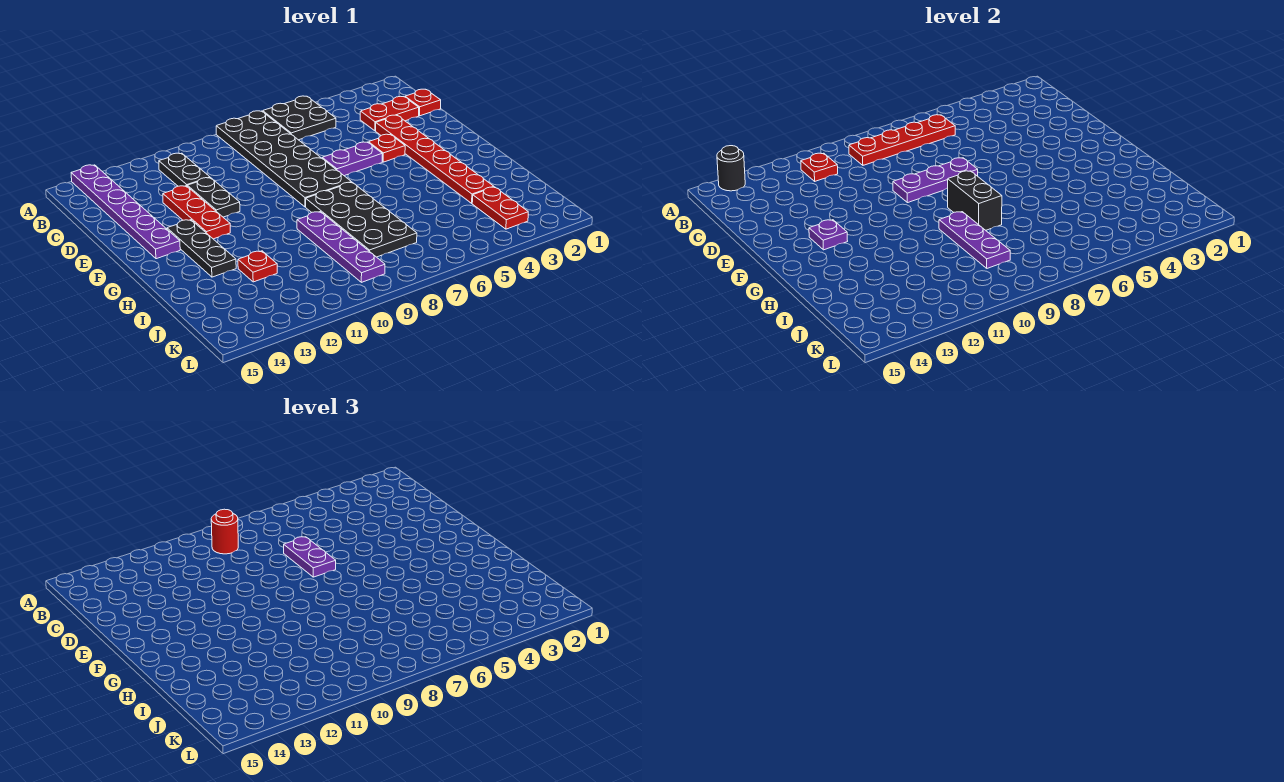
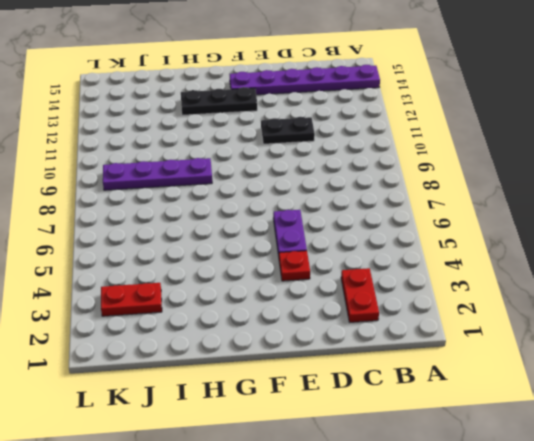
none -> black 2x2 plate [263,96,336,140]
none -> black 2x6 plate [216,111,351,207]
none -> black 1x2 plate [159,153,210,186]

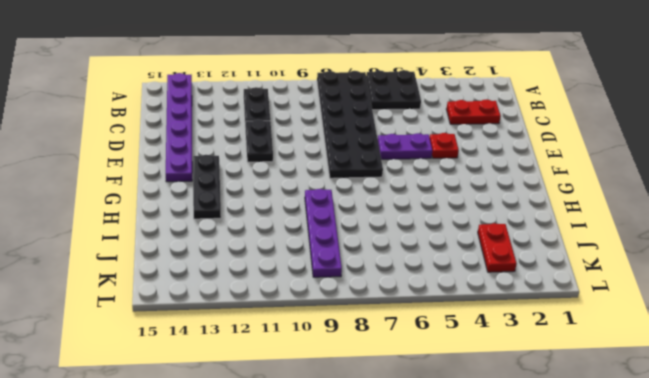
none -> red 1x1 plate [405,89,441,116]
none -> red 1x6 plate [376,115,494,203]
none -> red 1x3 plate [163,186,230,239]

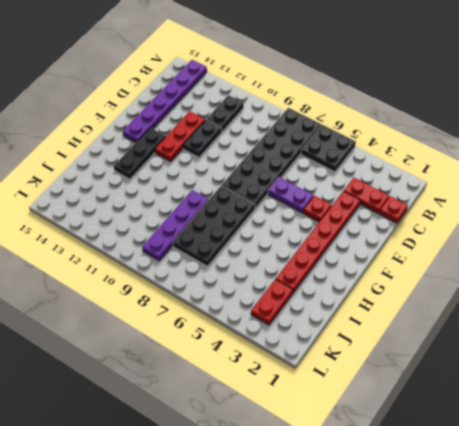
none -> red 1x1 plate [238,251,277,282]
none -> black 1x1 round brick [717,146,745,191]
none -> red 1x4 plate [849,115,955,165]

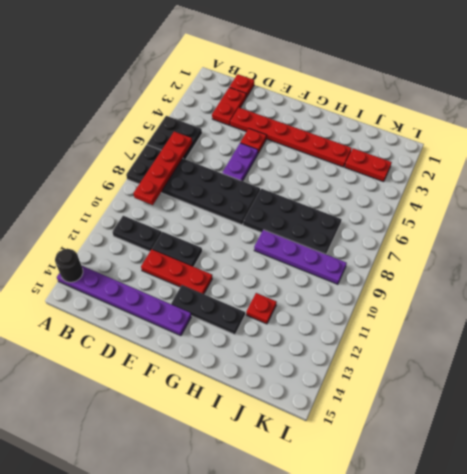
none -> red 1x1 plate [801,153,838,181]
none -> purple 1x3 plate [893,158,978,203]
none -> purple 1x1 plate [809,220,847,250]

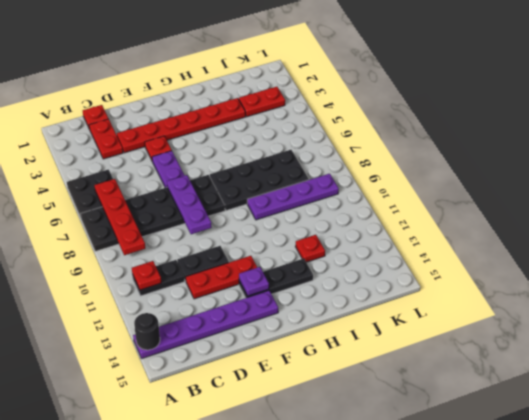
none -> black 1x2 brick [948,171,1002,230]
none -> purple 1x3 plate [939,212,1010,268]
none -> red 1x1 round brick [211,509,238,554]

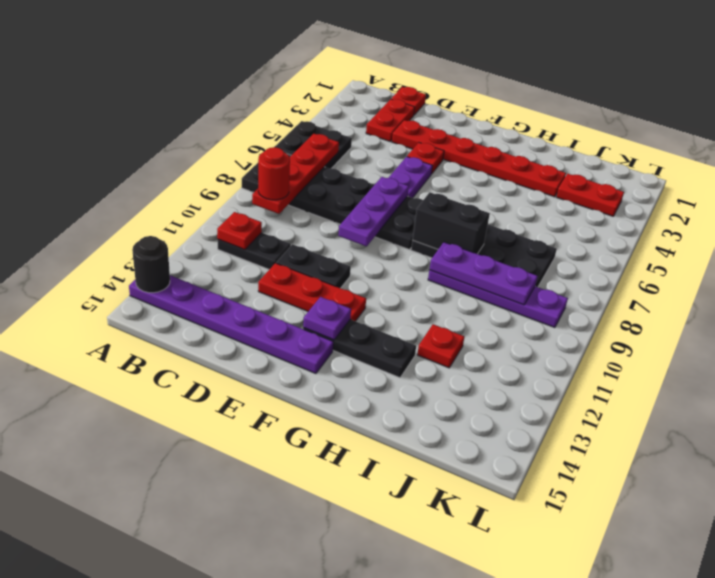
none -> purple 1x2 plate [284,537,336,577]

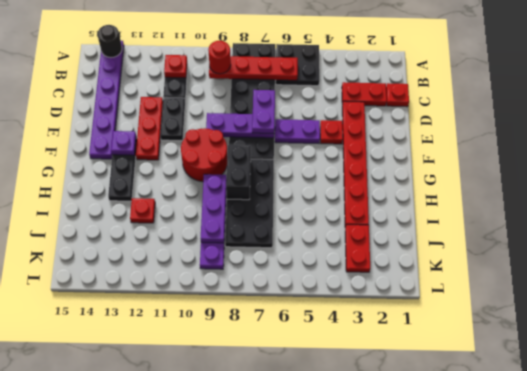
red 2x2 round brick [181,128,227,182] -> none

